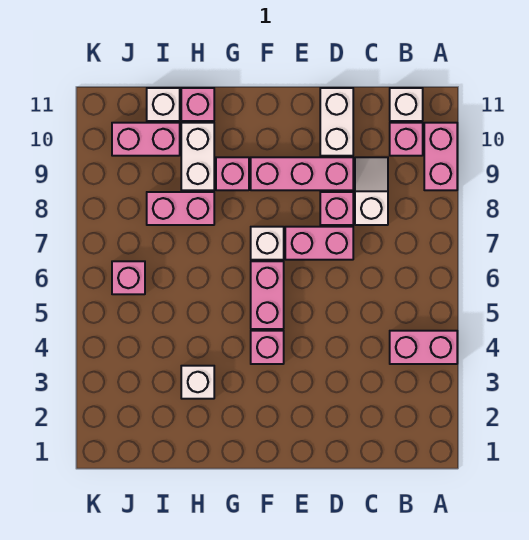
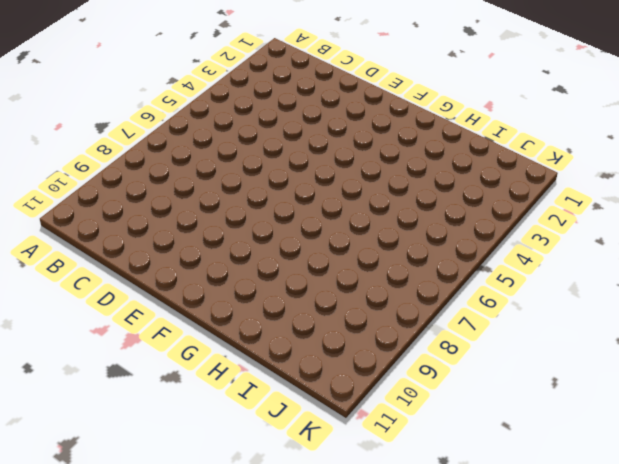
none -> pink 1x2 brick [390,331,457,364]
none -> pink 1x2 brick [424,123,457,190]
none -> pink 1x1 brick [390,123,423,156]

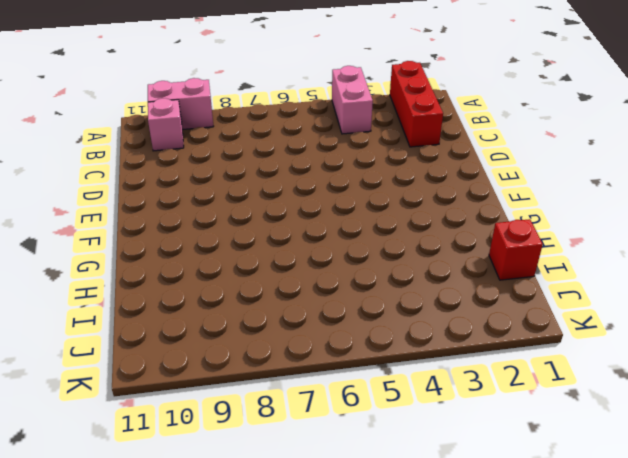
red 1x3 brick [390,61,443,147] -> none
red 1x1 brick [489,219,543,280] -> none
none -> white 1x1 brick [390,88,423,121]
none -> white 1x2 slope [355,157,388,225]
none -> pink 1x2 brick [285,227,353,260]

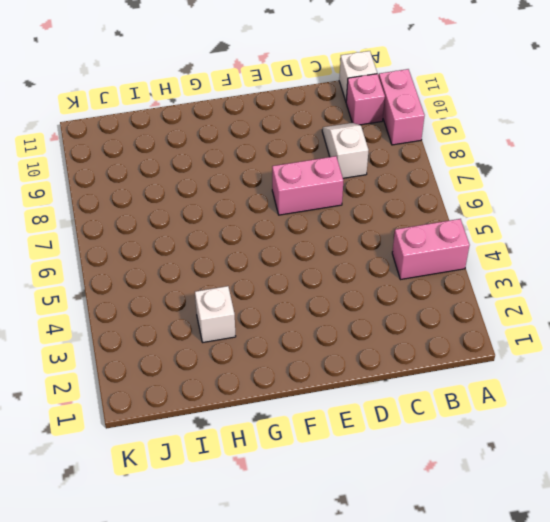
none -> pink 1x1 brick [320,192,353,225]
none -> pink 1x3 brick [251,157,353,190]
none -> white 1x2 brick [320,88,353,156]

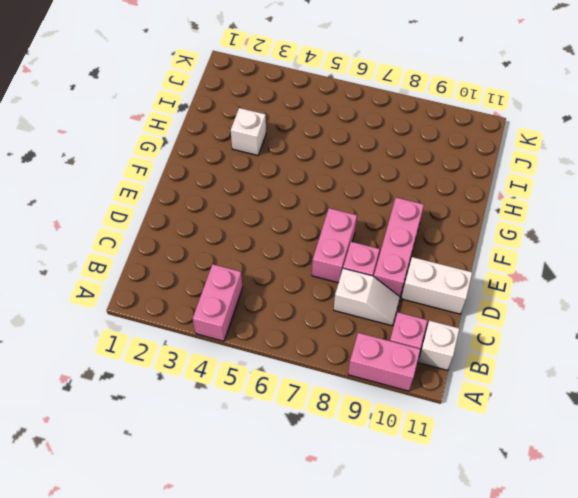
none -> pink 1x1 brick [251,331,284,364]
none -> pink 1x2 brick [251,261,284,329]
none -> white 1x1 brick [251,227,284,260]

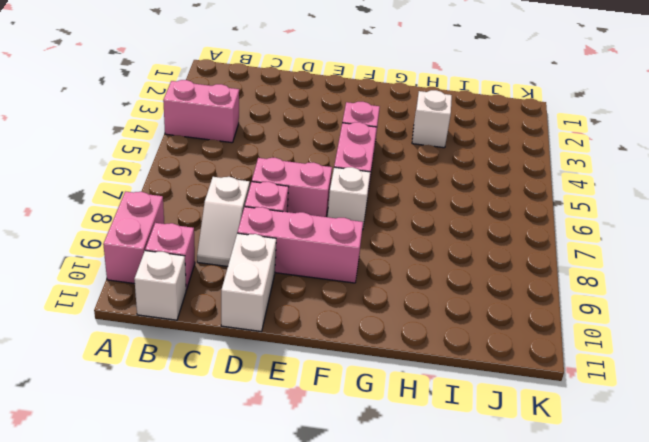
none -> pink 1x1 brick [216,157,249,190]
none -> pink 1x2 brick [147,192,214,225]
none -> white 1x2 brick [181,123,214,190]

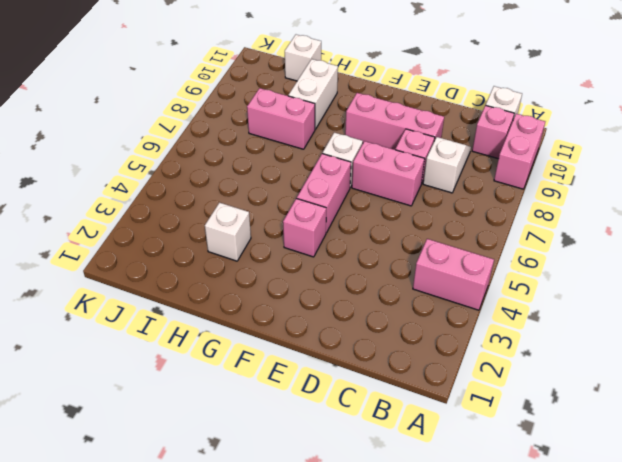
none -> white 1x2 brick [320,88,353,156]
none -> pink 1x1 brick [216,157,249,190]
none -> pink 1x1 brick [181,88,214,121]

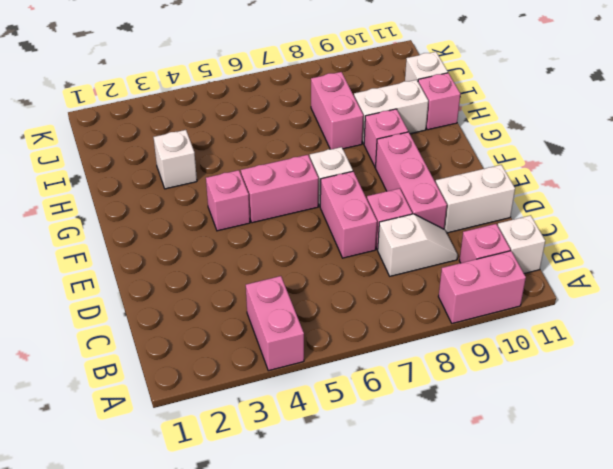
none -> pink 1x2 brick [112,123,180,156]
none -> pink 1x1 brick [112,261,145,294]

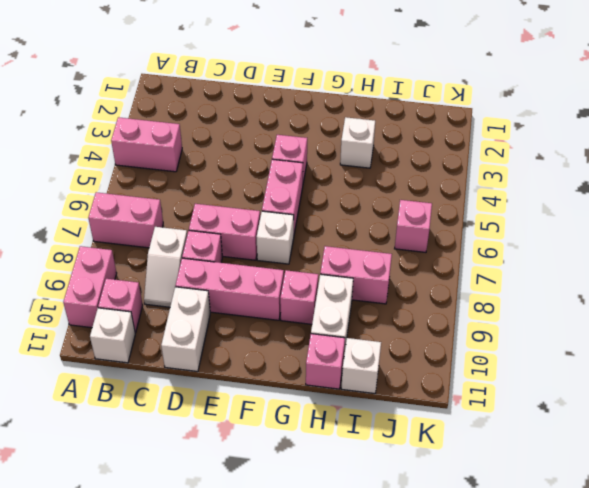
pink 1x2 brick [88,192,163,248] -> pink 1x2 brick moved to [112,123,180,156]

